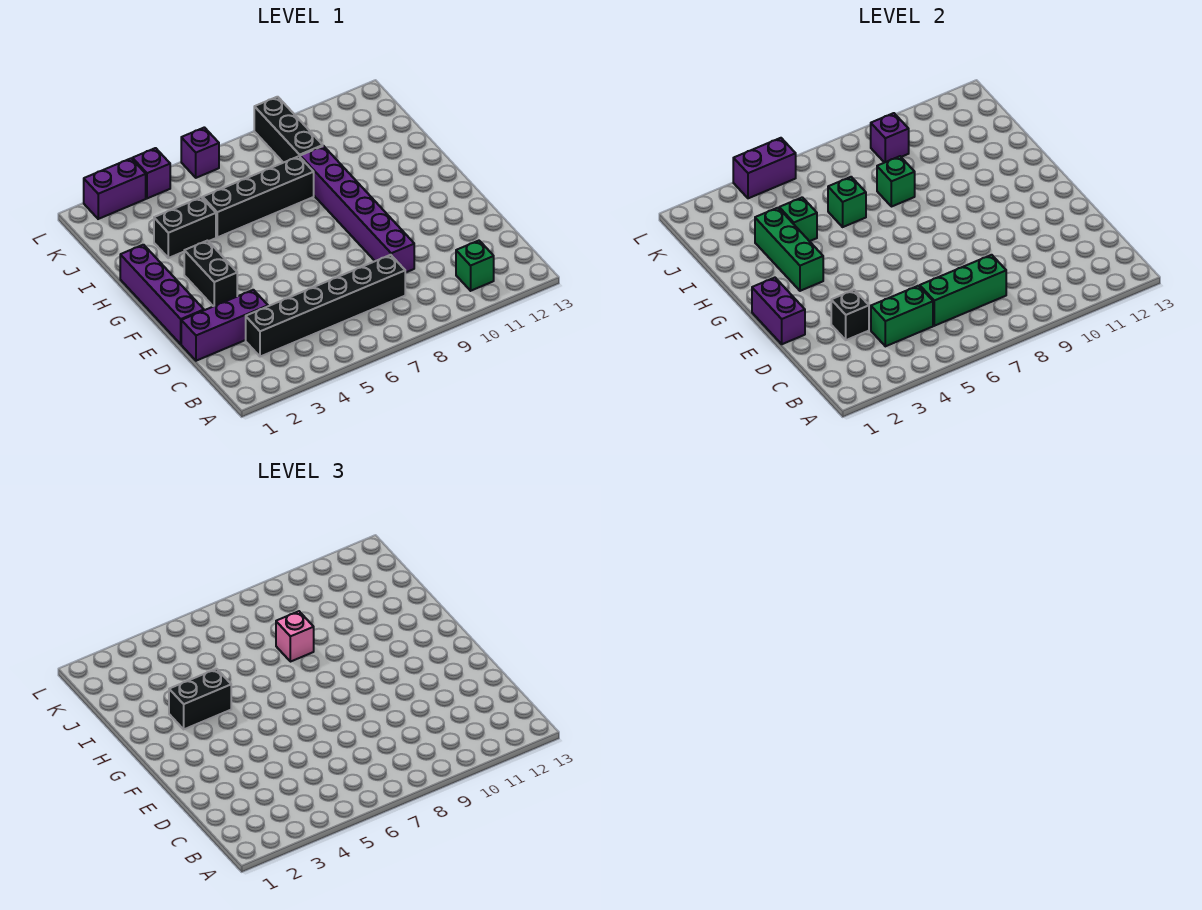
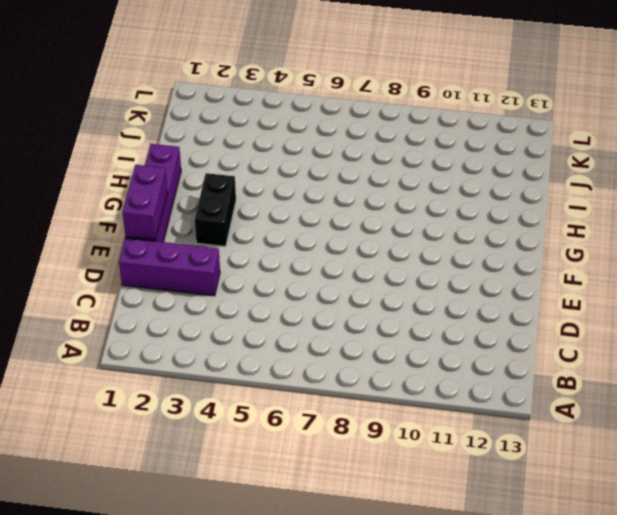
none -> green 1x1 brick [456,241,494,291]
none -> black 1x6 brick [246,255,405,357]
none -> purple 1x6 brick [300,146,414,273]

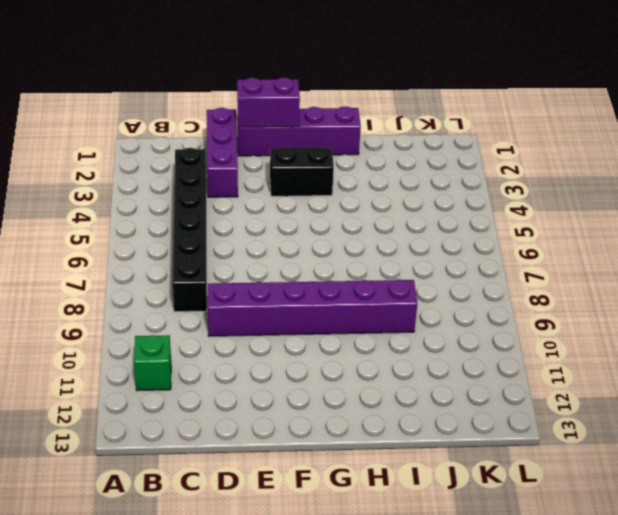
none -> black 1x2 brick [154,197,216,258]
none -> black 1x4 brick [203,156,314,237]
none -> black 1x3 brick [254,97,323,163]

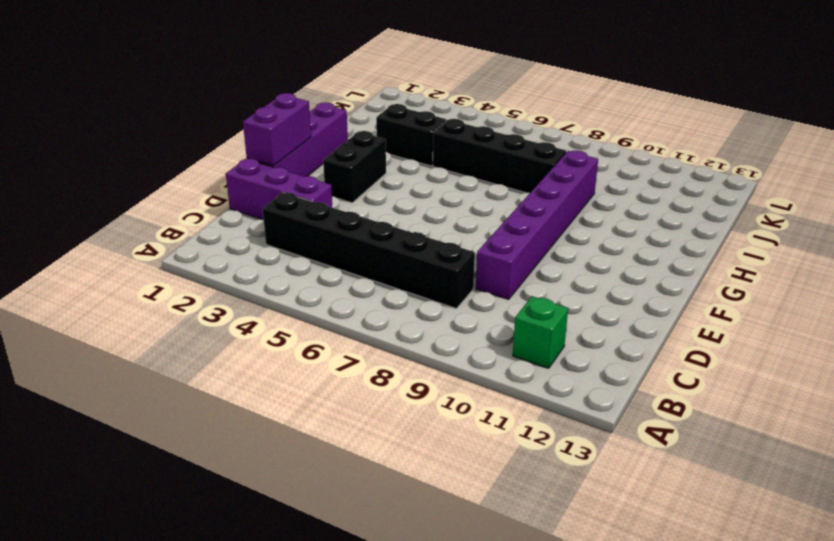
none -> black 1x3 brick [254,97,323,163]
none -> purple 1x2 brick [84,158,146,219]
none -> purple 1x1 brick [132,148,170,198]

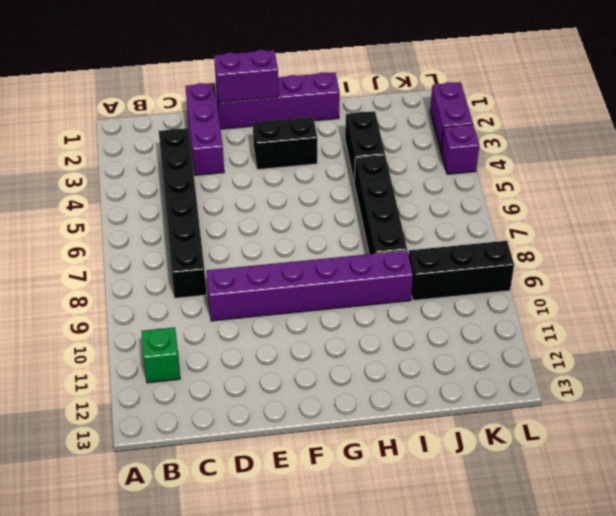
none -> purple 1x1 brick [181,127,219,178]
none -> green 1x2 brick [871,286,933,346]
none -> green 1x3 brick [920,255,1006,326]

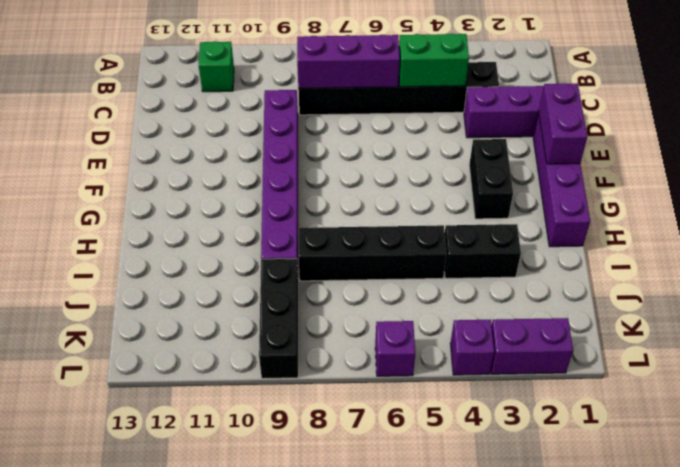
purple 1x3 brick [297,35,400,88] -> green 1x3 brick [920,255,1006,326]
none -> black 1x1 brick [831,290,869,340]
none -> green 1x3 brick [755,208,823,291]
none -> green 1x1 brick [779,197,817,241]

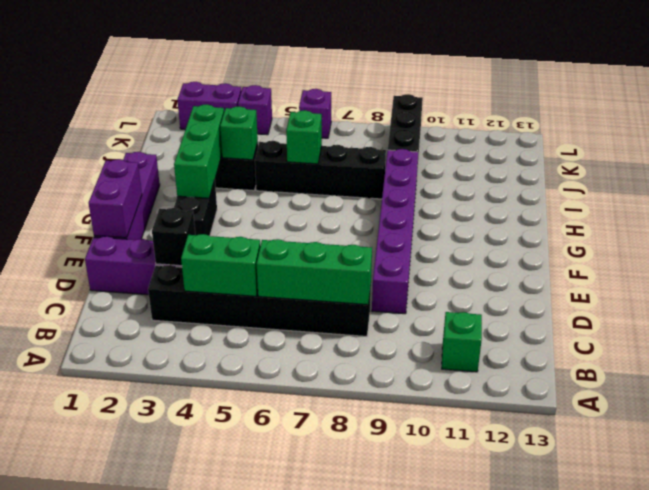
none -> green 1x1 brick [877,156,915,207]
none -> purple 1x1 brick [871,113,909,163]
none -> purple 1x2 brick [733,138,796,198]

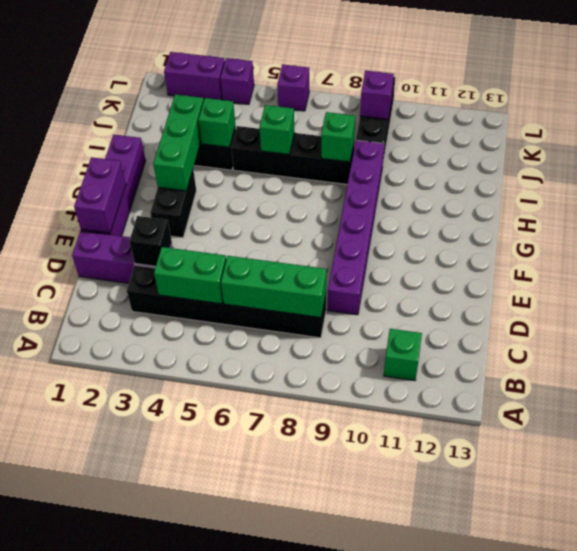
none -> purple 1x2 brick [733,138,796,198]
none -> black 1x2 brick [169,669,231,729]
none -> pink 1x1 brick [276,611,314,662]

